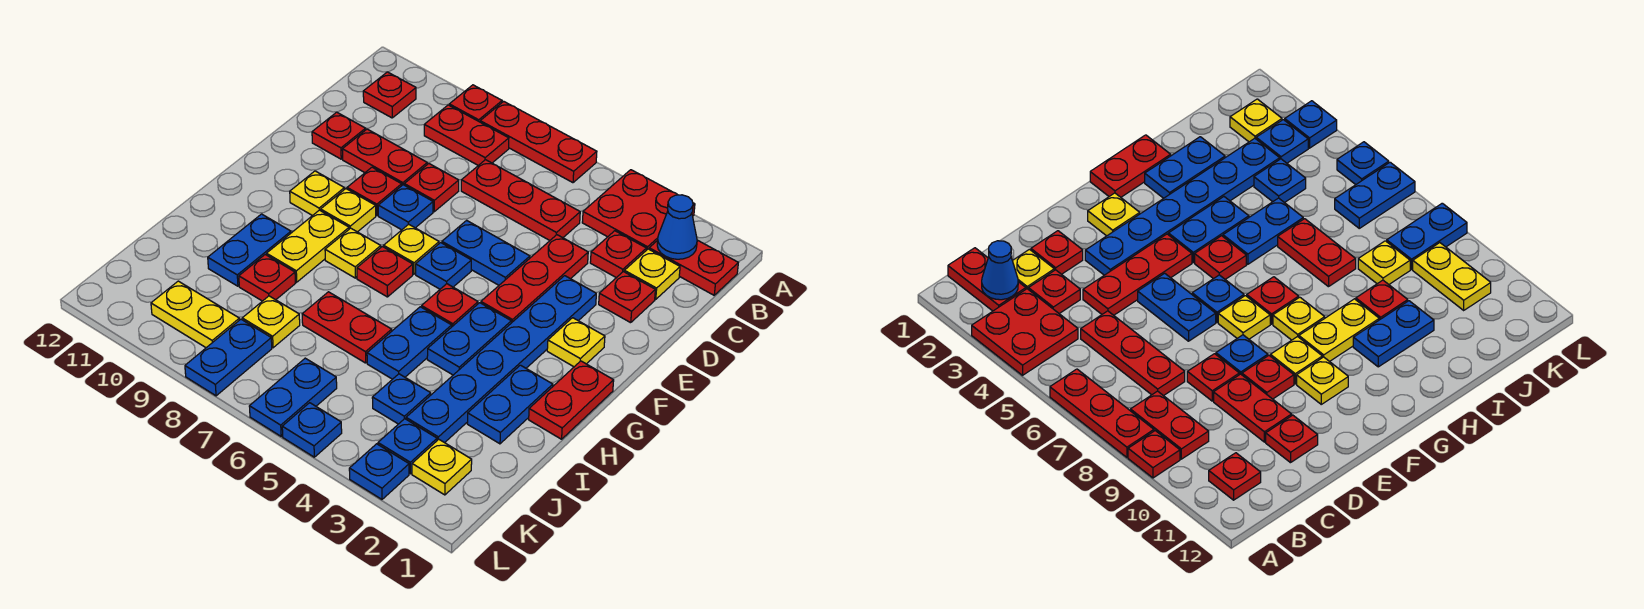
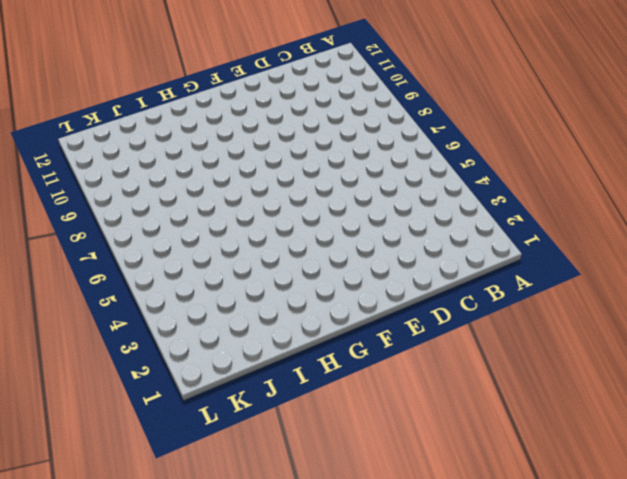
none -> red 2x2 plate [582,170,695,250]
none -> red 1x3 plate [480,101,597,183]
none -> red 1x1 plate [449,85,502,122]
none -> red 1x2 plate [649,240,738,295]

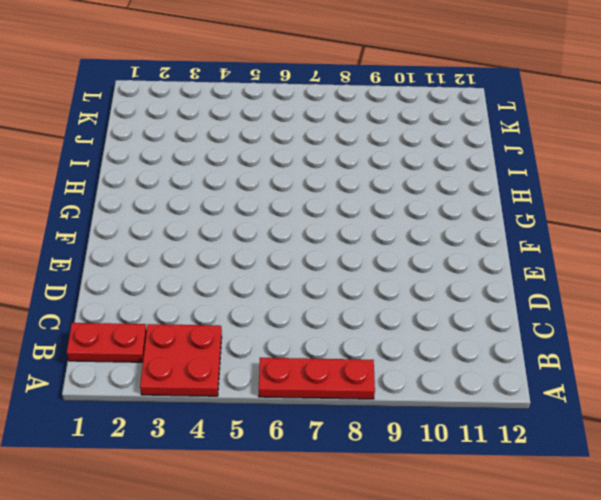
none -> red 1x1 plate [449,85,502,122]
none -> red 1x2 plate [424,105,509,165]
none -> red 1x1 plate [363,72,416,118]
none -> yellow 1x1 plate [624,249,680,299]

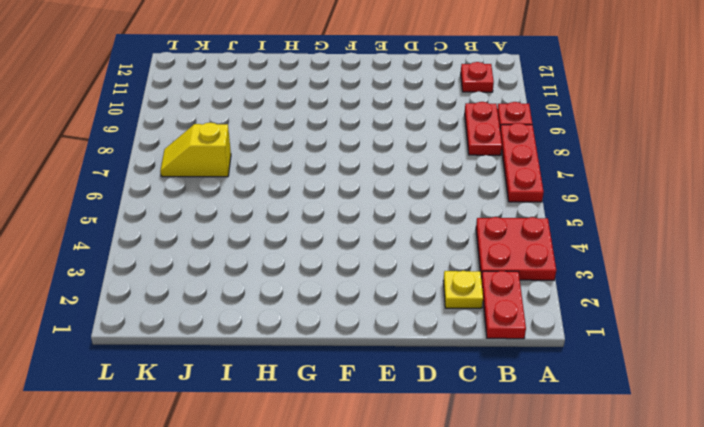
yellow 1x2 slope [160,123,231,177] -> none
none -> red 1x1 plate [590,231,646,278]
none -> red 1x3 plate [461,160,580,240]
none -> red 1x1 plate [599,272,655,323]
none -> red 1x3 plate [481,235,588,323]

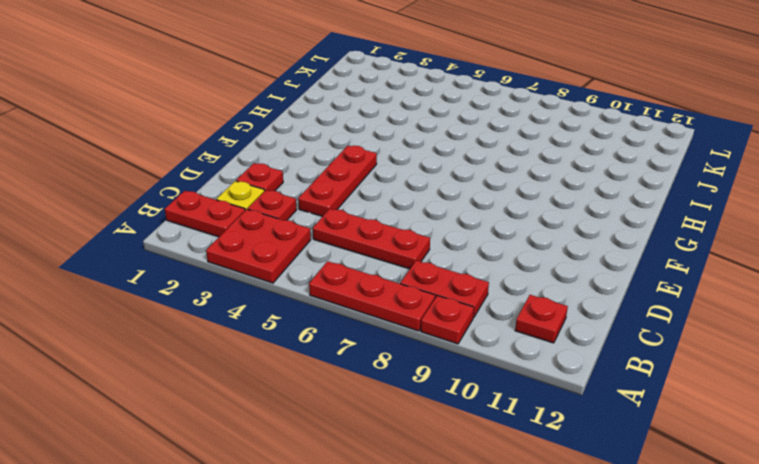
none -> red 1x1 plate [404,164,459,212]
none -> red 1x2 plate [342,129,427,185]
none -> red 1x1 plate [312,112,366,159]
none -> blue 1x6 plate [406,276,596,443]

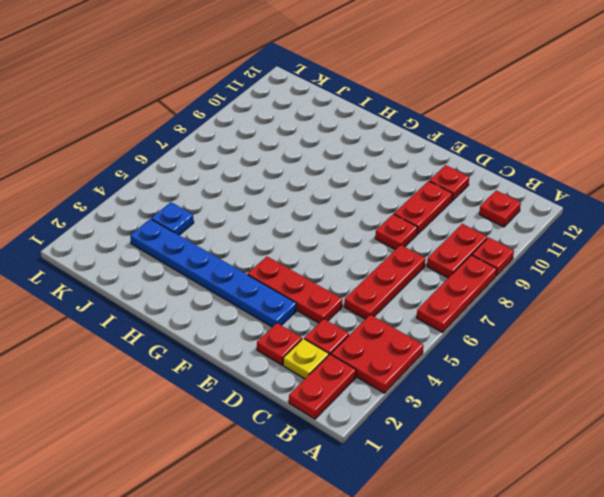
none -> blue 1x2 plate [442,220,530,285]
none -> blue 1x1 plate [378,185,433,230]
none -> red 1x1 plate [347,167,402,216]
none -> yellow 1x1 plate [547,318,605,367]

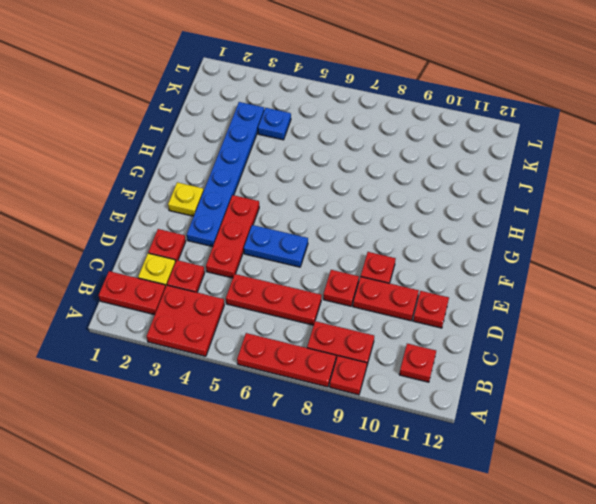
none -> blue 1x1 plate [378,185,433,230]
none -> blue 1x1 plate [416,243,471,289]
none -> yellow 1x1 plate [384,224,439,274]
none -> yellow 1x1 plate [321,189,376,232]

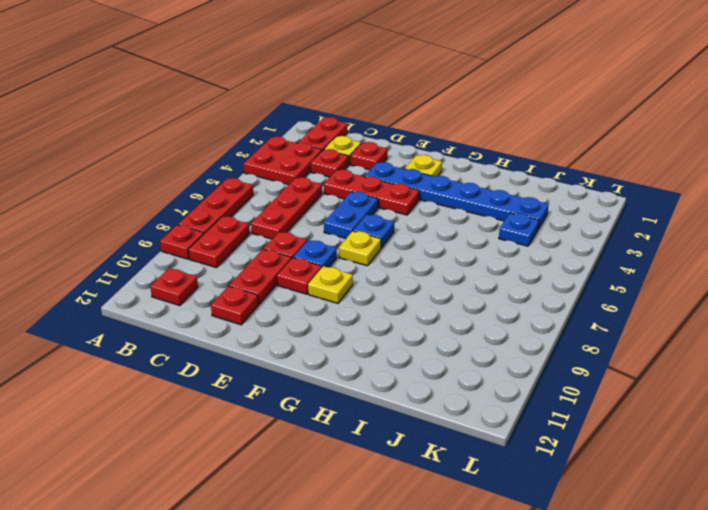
none -> yellow 1x1 plate [290,171,344,216]
none -> red 1x2 plate [529,361,614,439]
none -> blue 1x2 plate [427,303,511,375]
none -> red 1x1 plate [422,284,478,326]

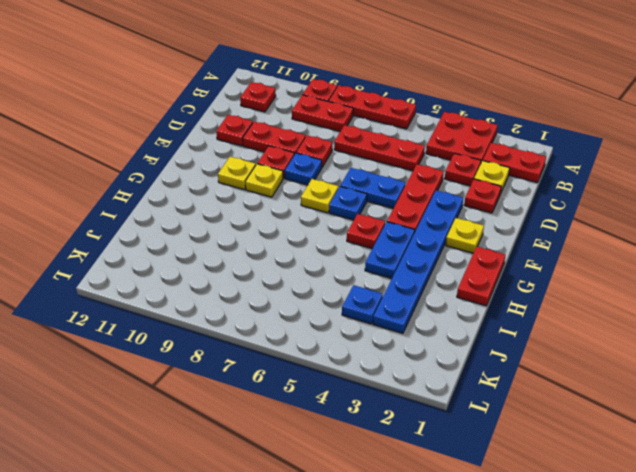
none -> red 1x1 plate [357,247,413,297]
none -> yellow 1x1 plate [325,228,381,278]
none -> yellow 1x2 plate [267,210,349,282]
none -> blue 1x2 plate [467,365,553,444]

